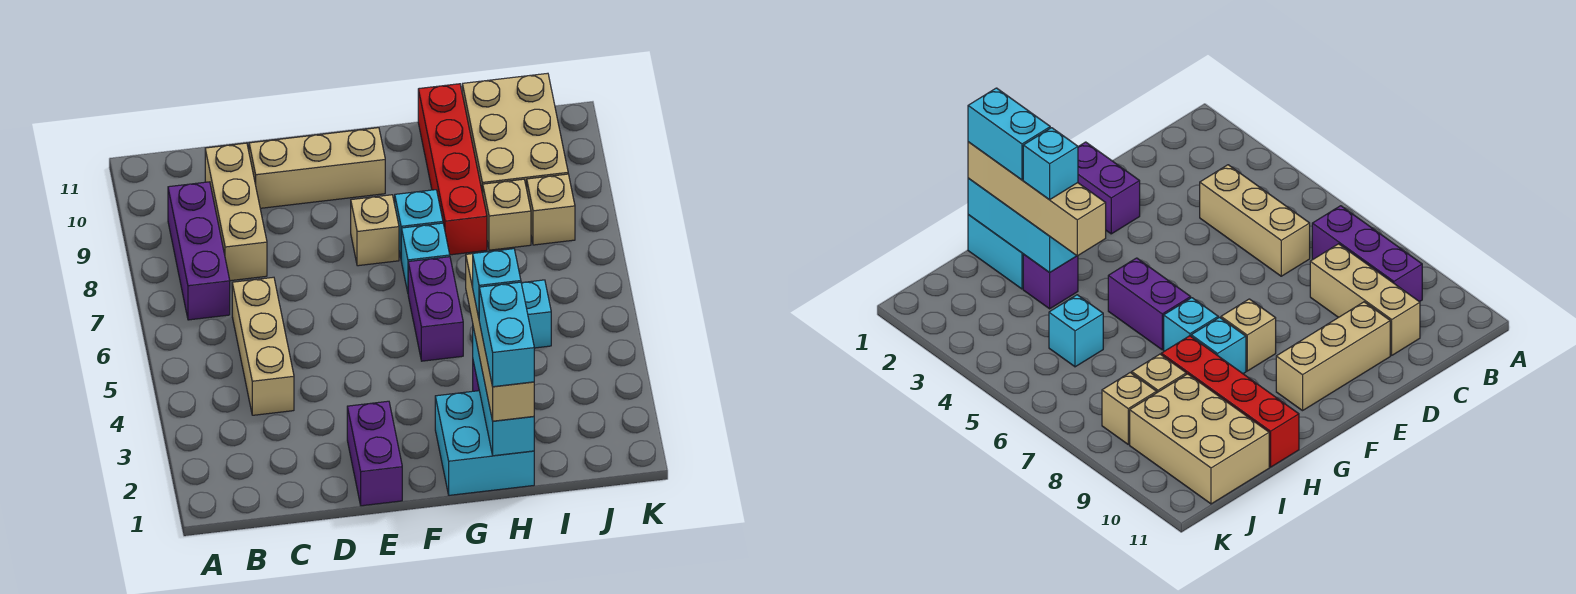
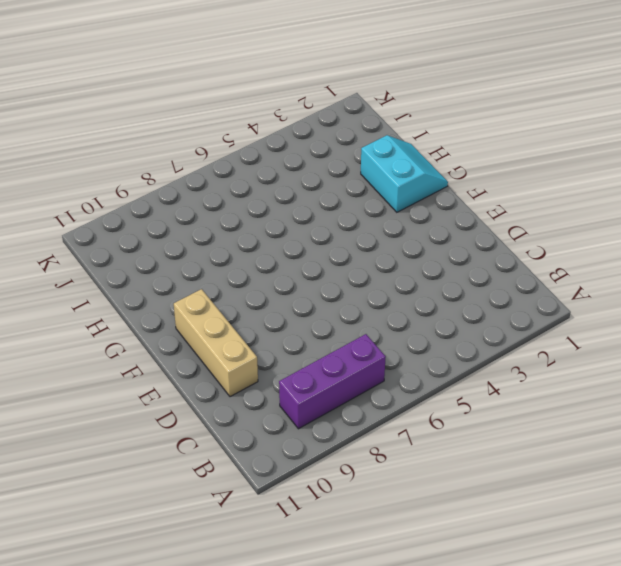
cyan 2x2 slope [361,135,448,212] -> cyan 2x2 brick [435,391,534,495]
none -> tan 1x3 brick [232,277,294,415]
none -> tan 1x3 brick [205,143,267,281]
none -> purple 1x2 brick [347,401,402,506]

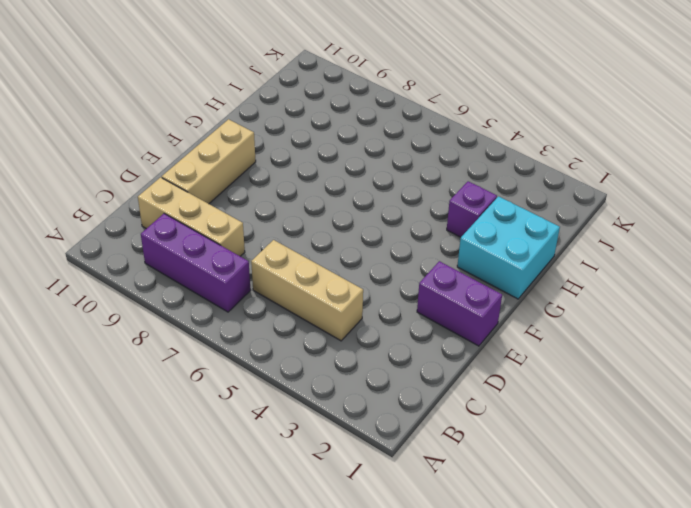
none -> tan 1x1 brick [351,195,399,266]
none -> purple 1x2 brick [408,257,463,361]
none -> cyan 1x1 brick [401,223,450,292]

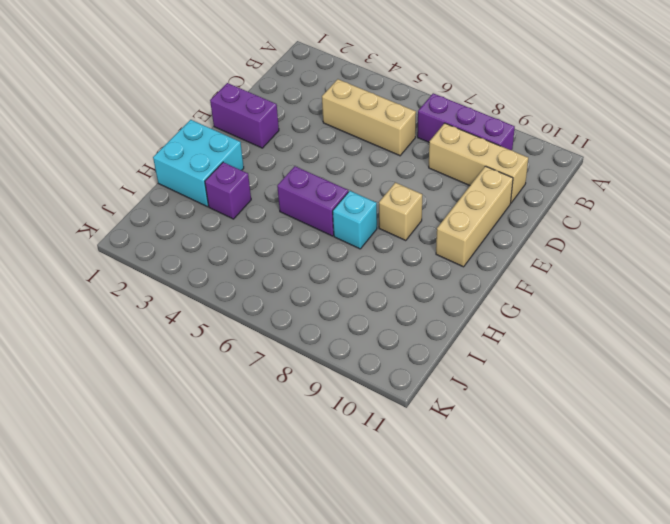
none -> cyan 1x1 brick [395,190,443,257]
none -> red 1x4 brick [418,84,487,255]
none -> cyan 1x1 brick [522,280,551,348]

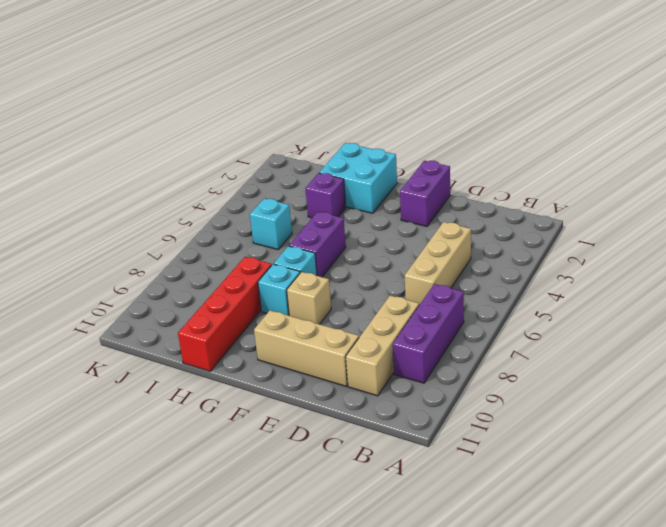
none -> tan 1x1 brick [483,179,531,250]
none -> tan 2x3 brick [462,73,568,194]
none -> tan 1x1 brick [527,174,575,245]

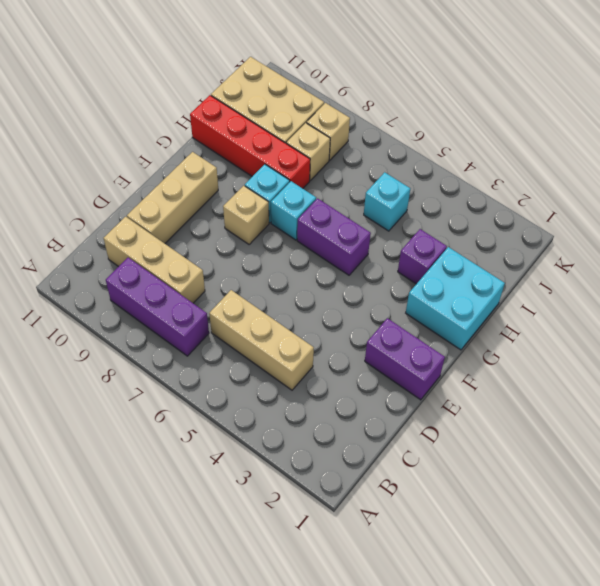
none -> cyan 1x3 brick [473,327,534,456]
none -> tan 1x4 brick [466,254,534,421]
none -> cyan 1x2 brick [479,282,534,387]

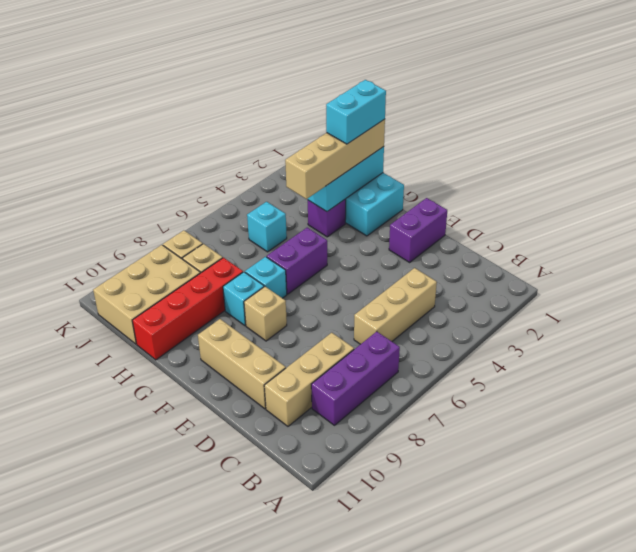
none -> cyan 1x1 brick [473,249,521,317]

